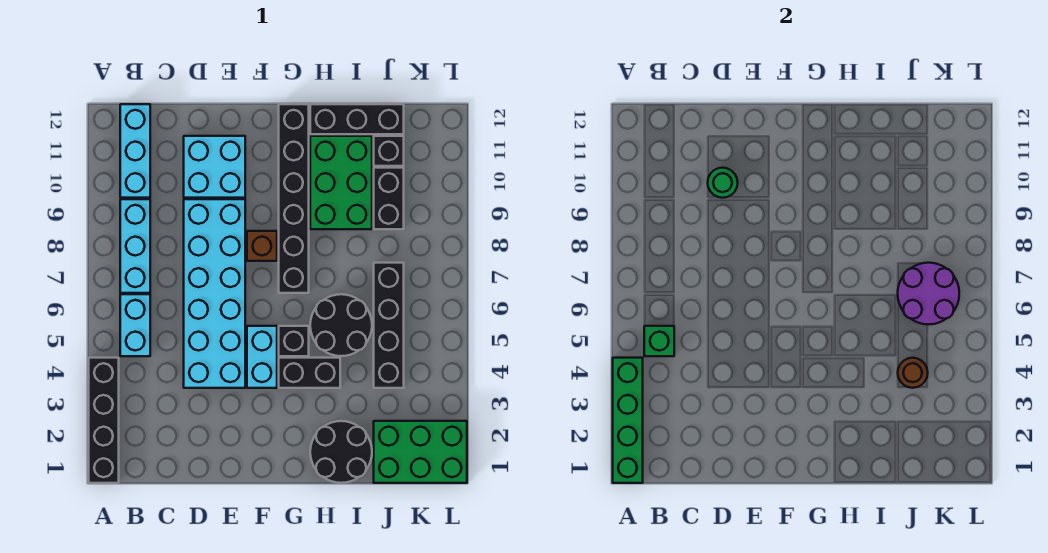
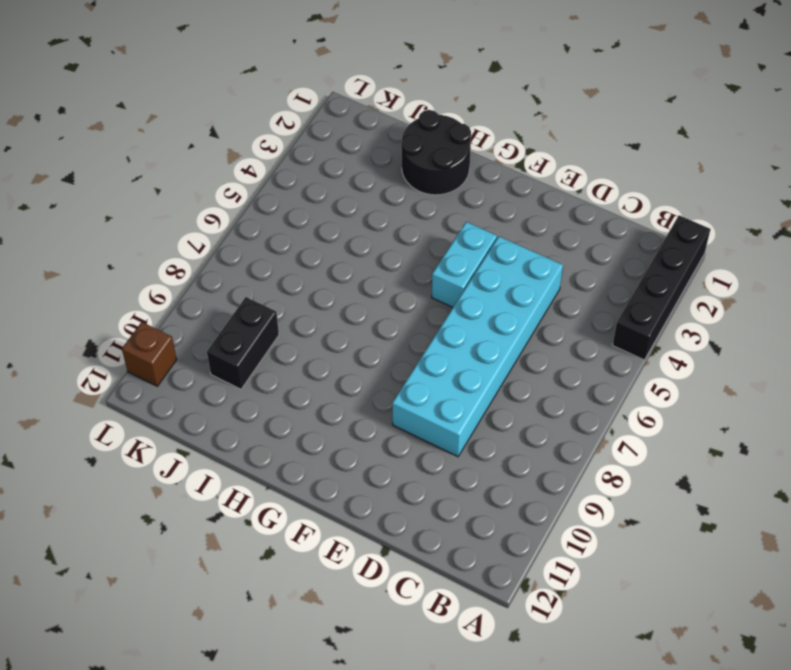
brown 1x1 brick [122,322,177,386] -> brown 1x1 brick moved to [247,231,277,261]
none -> cyan 1x2 brick [120,294,150,356]
none -> cyan 1x3 brick [120,199,150,293]
none -> cyan 1x3 brick [120,104,150,198]

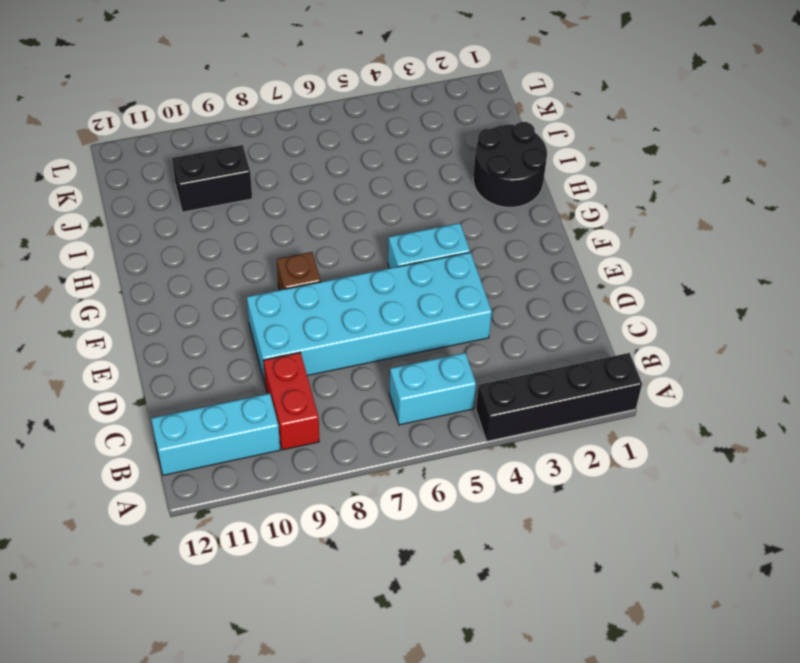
red 1x2 brick [263,352,319,450] -> cyan 1x3 brick [120,199,150,293]
none -> cyan 2x2 brick [184,136,245,198]
none -> black 1x2 brick [279,358,340,388]
none -> black 1x1 brick [279,326,309,356]

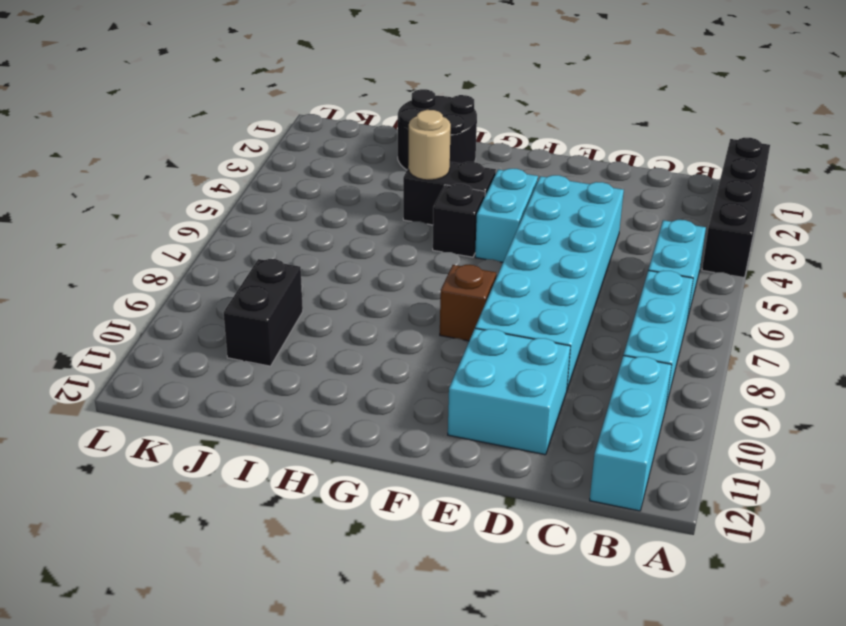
tan 1x1 round brick [408,110,451,180] -> none
none -> black 1x6 brick [279,104,309,293]
none -> black 2x2 round brick [310,294,372,356]
none -> green 2x3 brick [310,136,372,229]

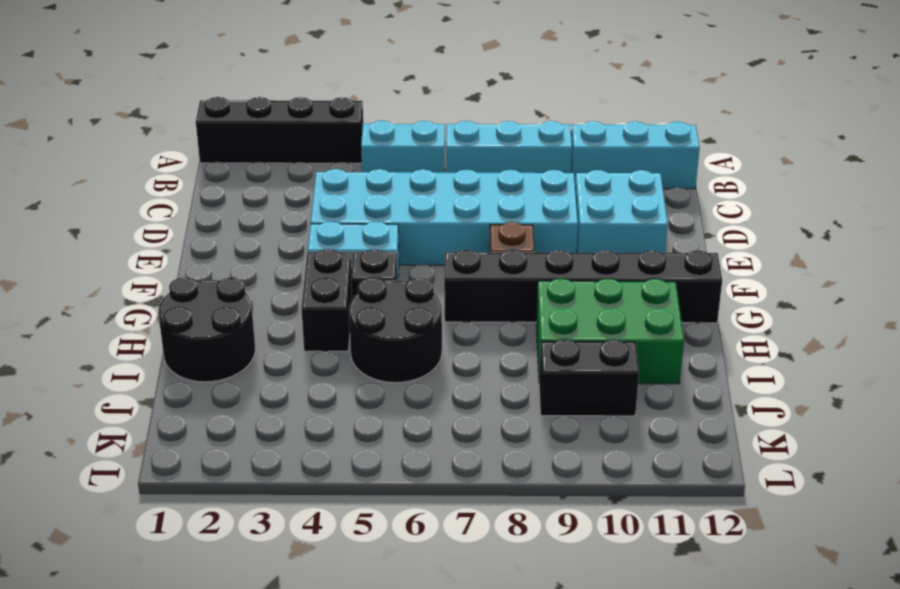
none -> black 1x3 brick [310,104,404,134]
none -> green 2x3 brick [374,421,467,483]
none -> black 1x4 brick [374,263,404,388]

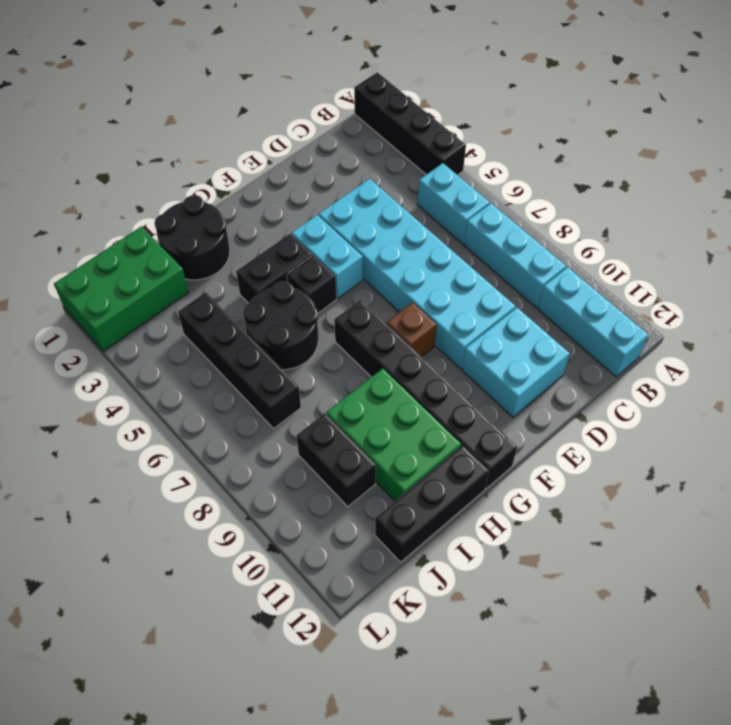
none -> black 1x1 brick [374,136,404,166]
none -> green 1x4 brick [613,358,643,483]
none -> green 1x1 brick [644,326,674,356]

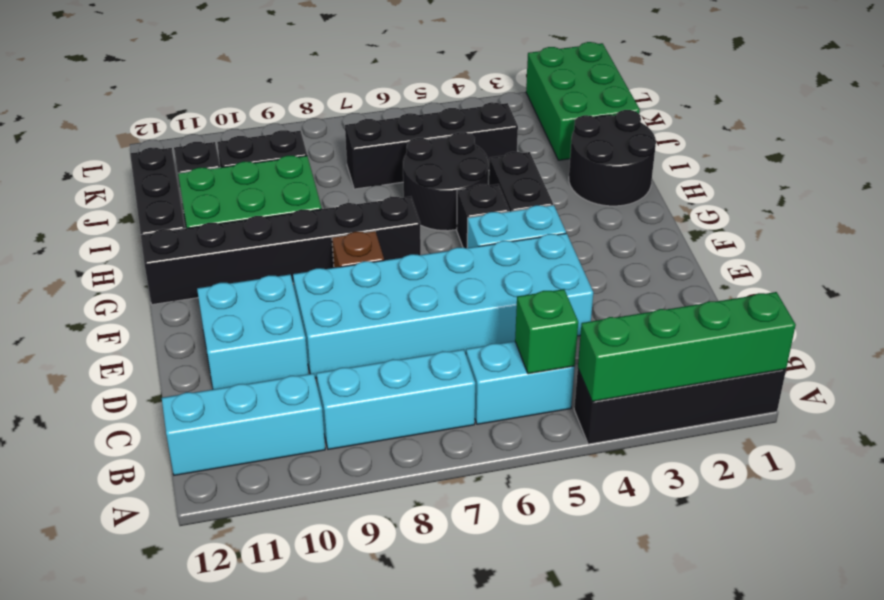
none -> green 1x1 round brick [708,168,738,198]
none -> brown 1x1 round brick [898,358,928,388]
none -> purple 2x2 round brick [898,263,959,324]

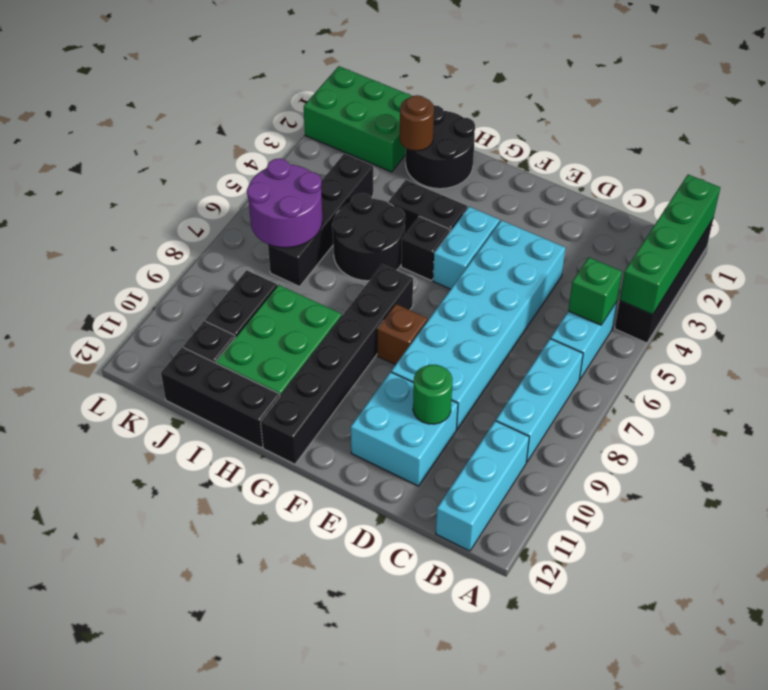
brown 1x1 round brick [400,95,434,151] -> brown 1x1 round brick moved to [898,358,928,388]

